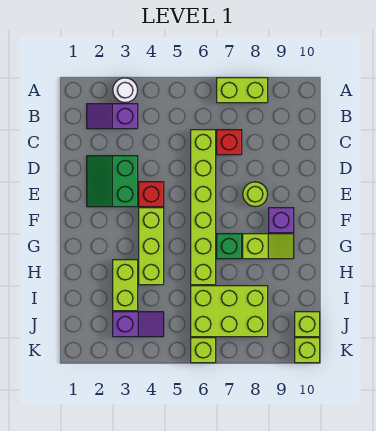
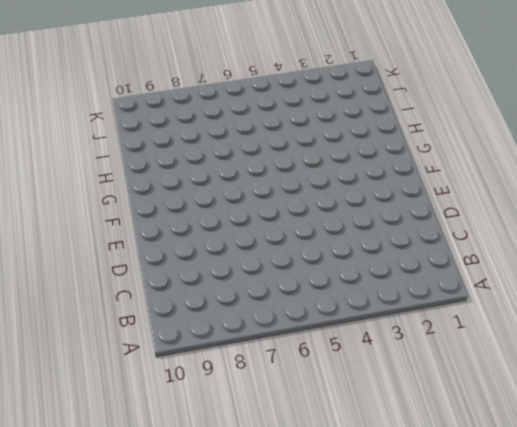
none -> white 1x1 round brick [113,78,138,103]
none -> lime 1x2 brick [217,78,268,103]
none -> purple 1x2 slope [87,104,138,129]

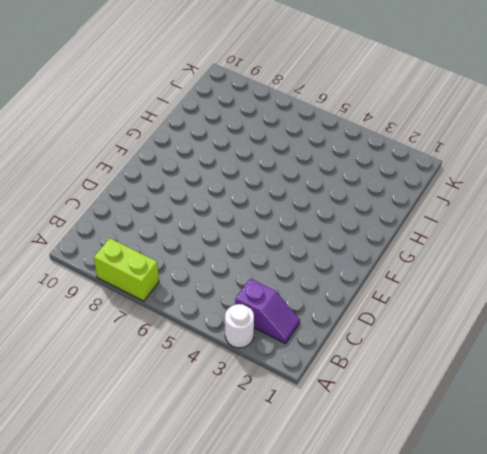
none -> lime 1x6 brick [191,130,216,285]
none -> red 1x1 brick [217,130,242,155]
none -> green 2x2 slope [87,156,138,207]

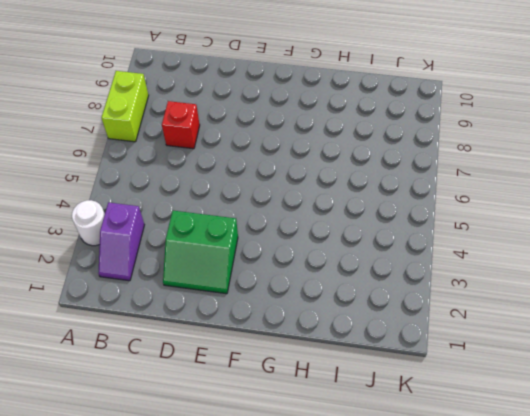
none -> lime 1x6 brick [191,130,216,285]
none -> red 1x1 brick [139,182,164,207]
none -> lime 1x1 round brick [243,182,268,207]

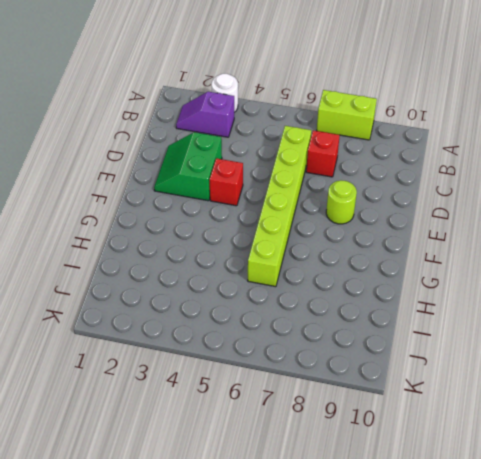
none -> lime 1x3 brick [139,208,164,285]
none -> purple 1x1 brick [269,208,294,233]
none -> green 1x1 brick [217,234,242,259]

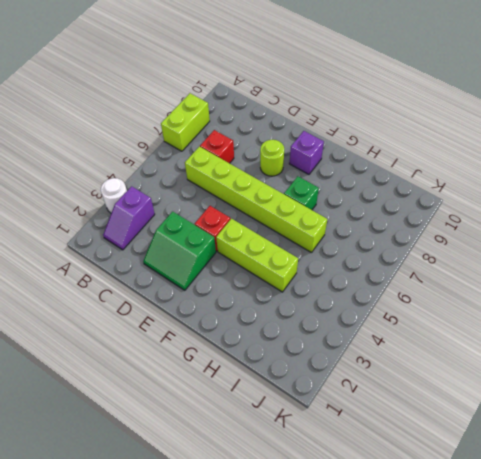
none -> lime 1x2 slope [243,234,294,259]
none -> lime 1x2 brick [113,260,138,311]
none -> lime 2x3 brick [191,286,268,337]

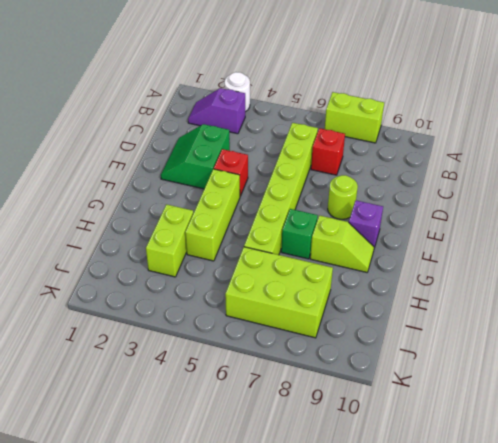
none -> purple 1x2 slope [113,312,164,337]
none -> lime 1x1 brick [295,312,320,337]
none -> lime 1x1 brick [191,338,216,363]

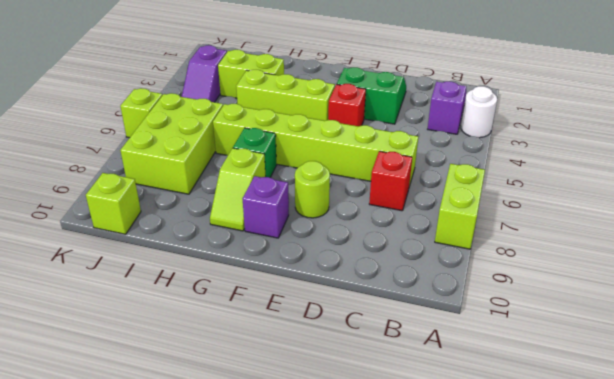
none -> lime 1x1 brick [295,338,320,363]

